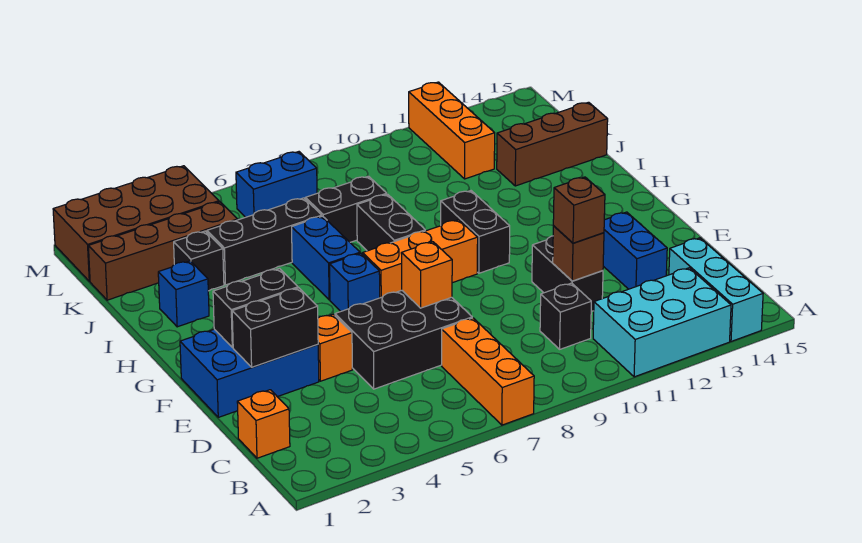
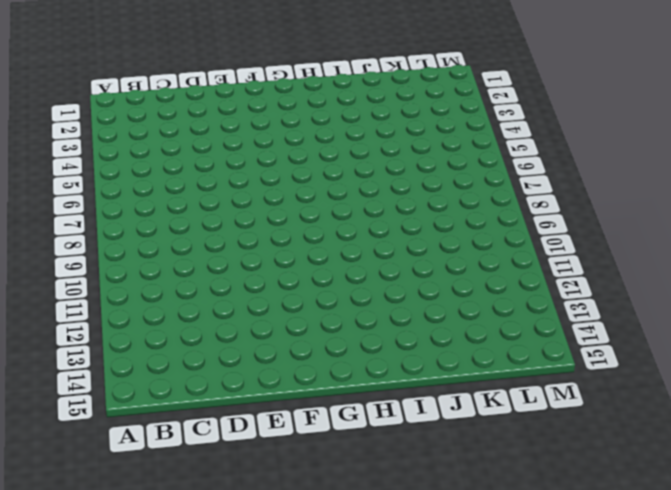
none -> orange 1x3 brick [442,318,534,425]
none -> cyan 2x3 brick [593,268,731,377]
none -> cyan 1x3 brick [669,238,763,341]

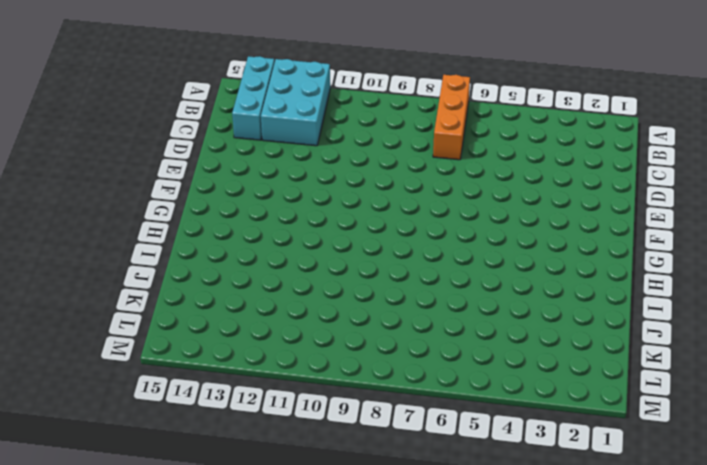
cyan 2x3 brick [261,59,330,146] -> cyan 2x3 brick turned to [593,268,731,377]
none -> orange 1x1 brick [237,390,290,458]
none -> black 1x1 brick [540,283,591,349]
none -> black 2x3 brick [335,290,472,389]

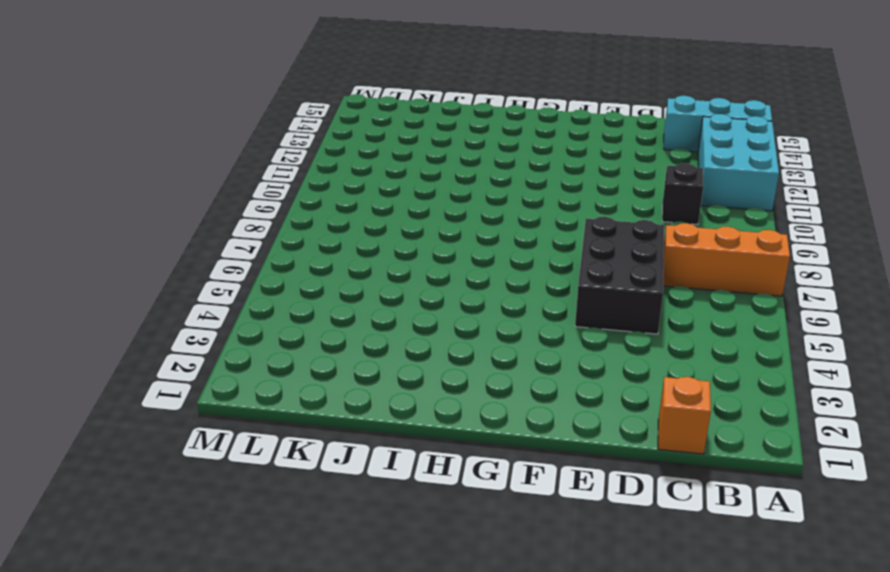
none -> black 1x2 brick [532,236,603,311]
none -> blue 1x2 brick [603,212,667,289]
none -> blue 2x3 brick [180,329,319,417]

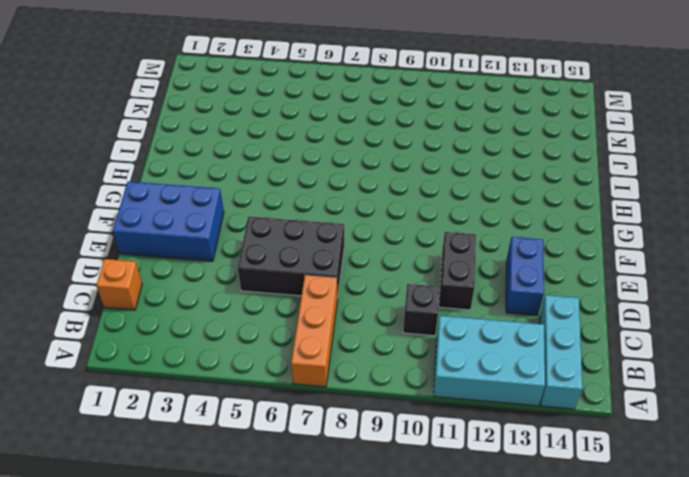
none -> orange 1x1 brick [318,314,352,381]
none -> blue 1x1 brick [330,253,380,311]
none -> orange 1x3 brick [363,220,478,298]

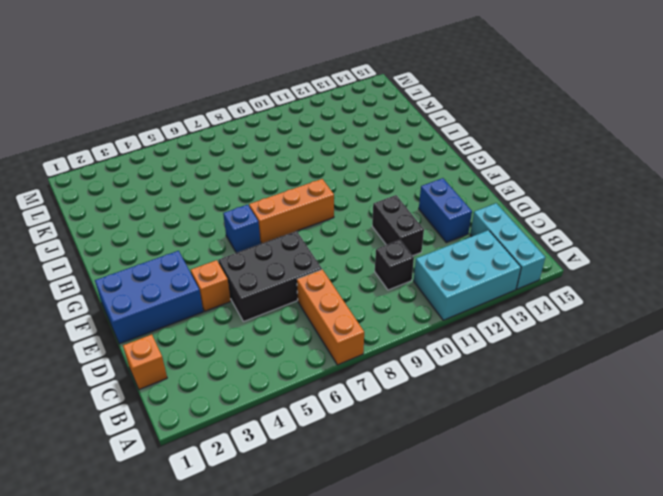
none -> black 1x2 brick [441,191,510,273]
none -> blue 1x2 brick [292,216,360,300]
none -> black 1x2 brick [357,194,425,251]

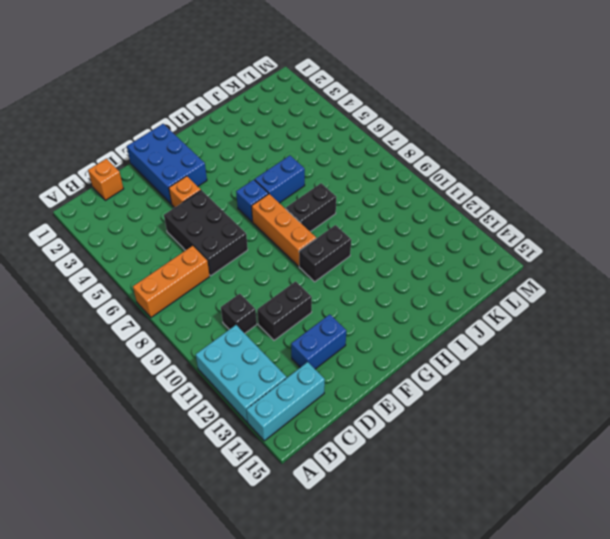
none -> blue 1x1 brick [158,261,209,327]
none -> black 1x1 brick [174,231,224,291]
none -> black 1x3 brick [207,198,322,285]

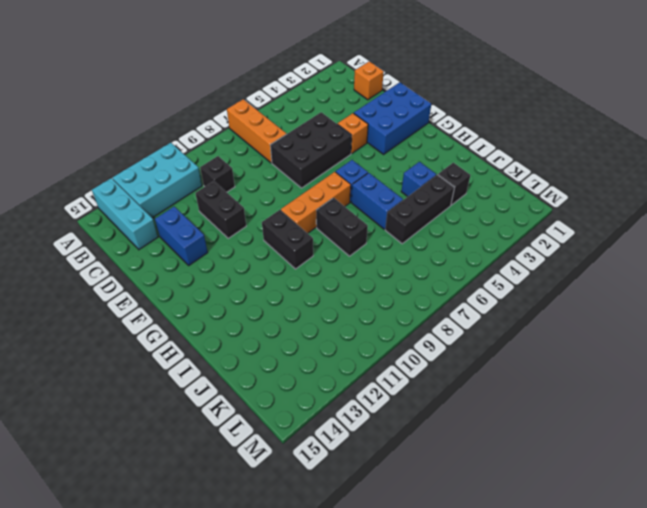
blue 1x1 brick [401,162,436,197] -> blue 1x1 brick moved to [158,261,209,327]
none -> black 1x2 brick [305,176,387,242]
none -> brown 1x3 brick [497,102,608,186]
none -> brown 1x4 brick [88,202,237,300]

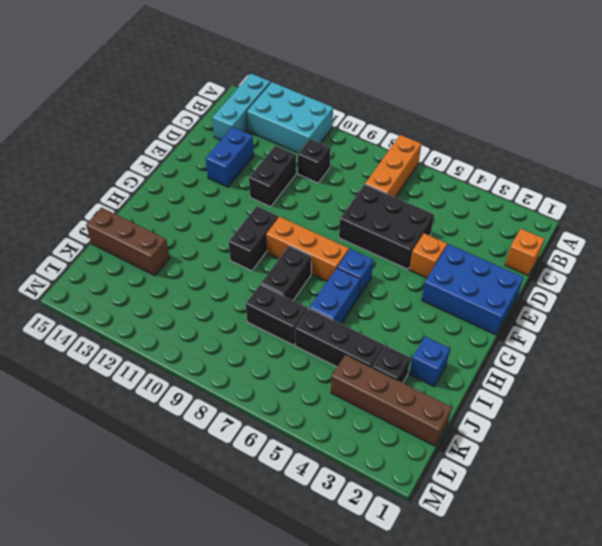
none -> orange 1x3 brick [409,82,495,179]
none -> brown 2x4 brick [53,166,219,281]
none -> blue 1x2 brick [236,152,317,217]

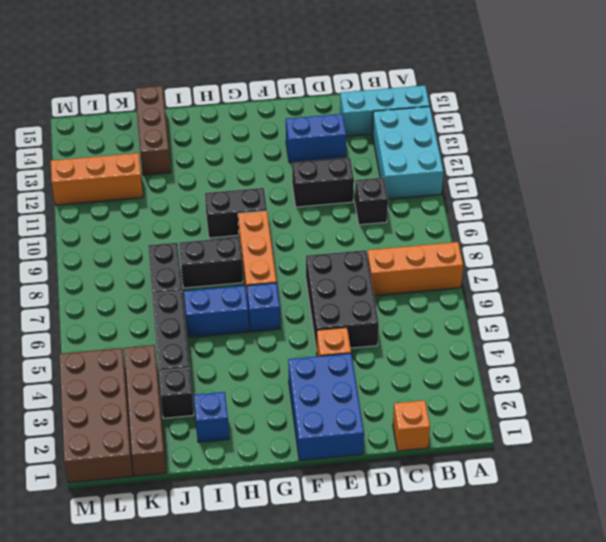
none -> blue 1x2 brick [236,152,317,217]
none -> brown 1x1 brick [553,226,604,281]
none -> black 1x2 brick [232,288,318,367]

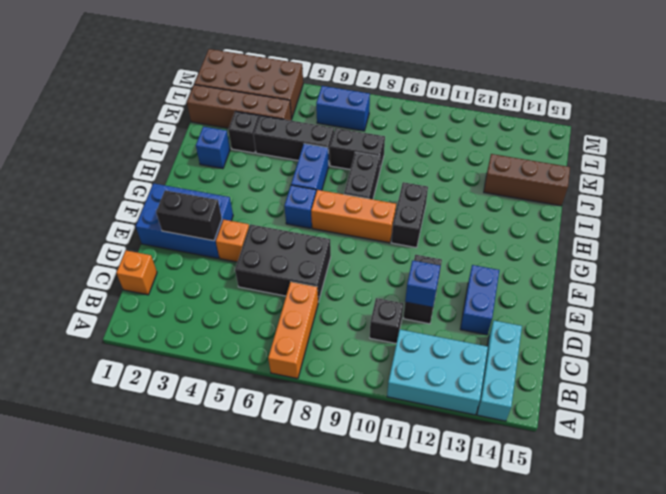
blue 1x1 brick [405,260,440,307] -> brown 1x1 brick [553,226,604,281]
none -> orange 1x3 brick [409,82,495,179]
none -> orange 1x1 brick [401,242,452,308]
none -> black 1x2 brick [213,269,298,347]

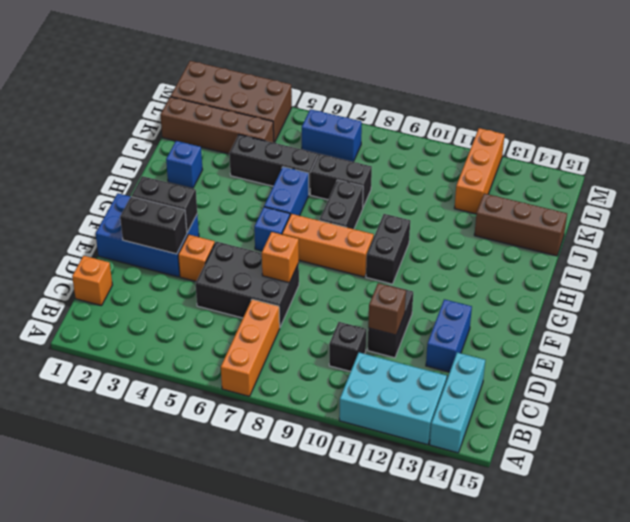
none -> black 1x1 brick [174,231,224,291]
none -> brown 1x1 brick [553,177,605,243]

